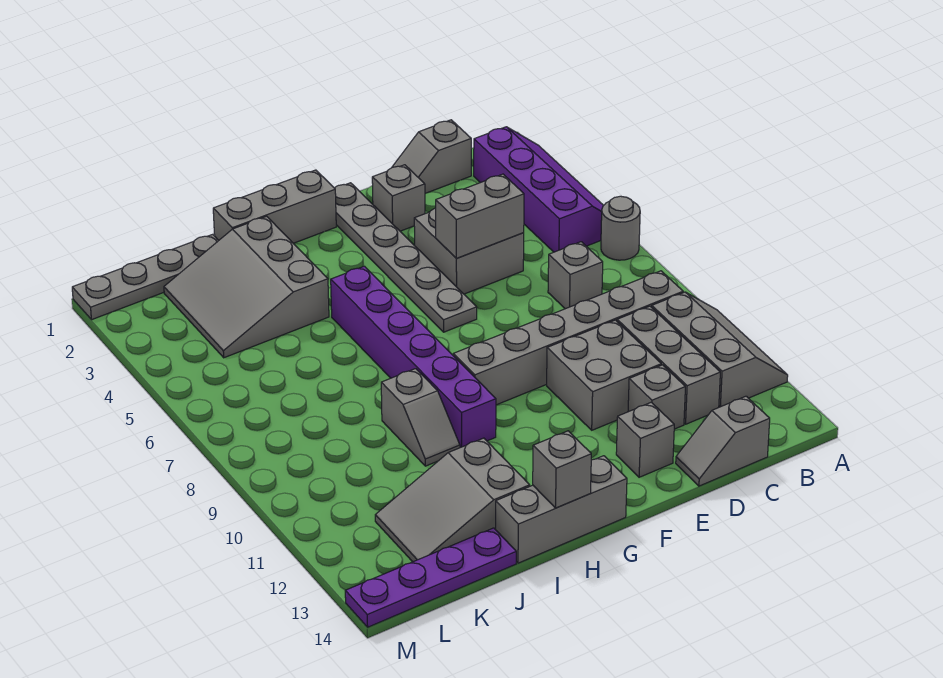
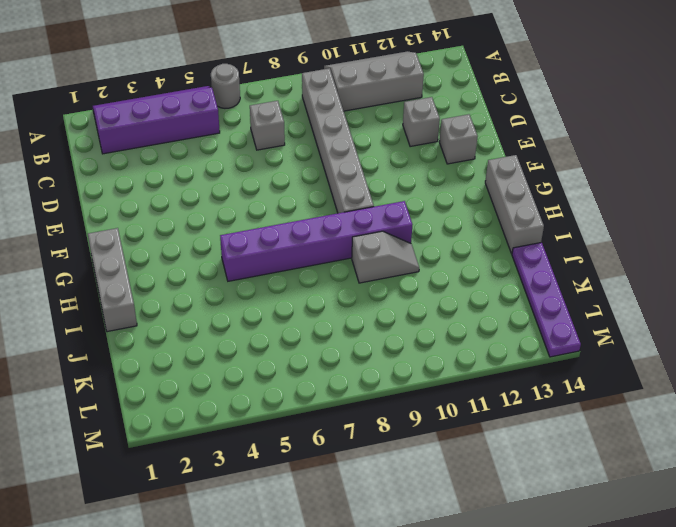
none -> grey 1x2 slope [392,120,471,194]
none -> grey 1x3 brick [617,306,720,424]
none -> grey 1x2 slope [676,396,770,486]

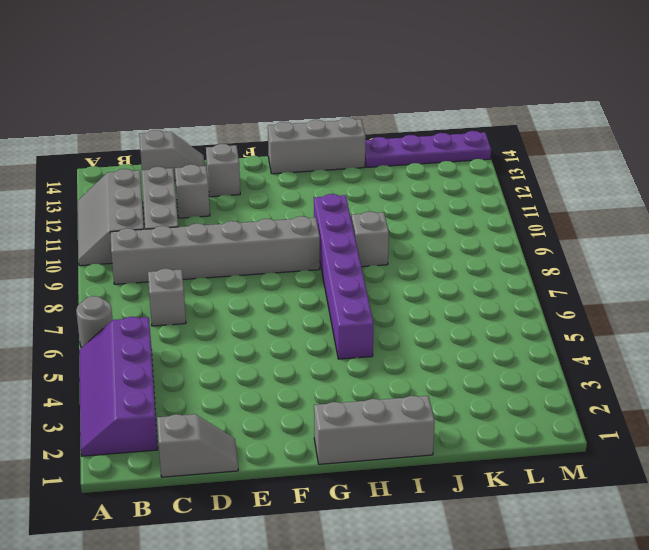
none -> grey 2x2 brick [414,208,524,294]
none -> grey 2x2 brick [547,320,661,430]
none -> grey 1x1 brick [372,165,425,231]

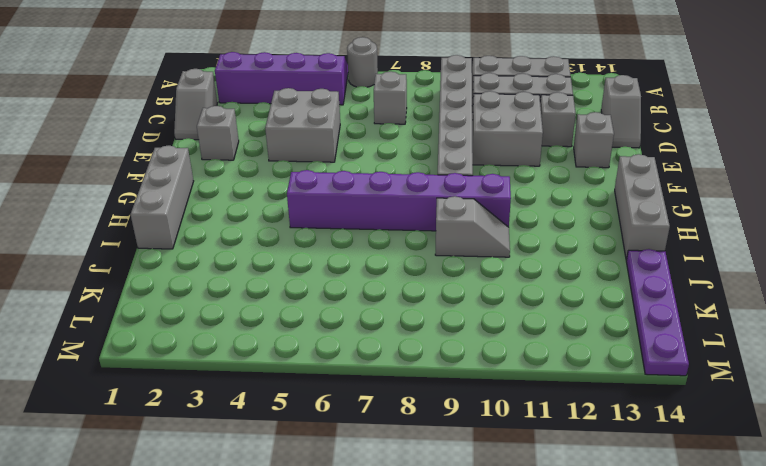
none -> grey 1x6 plate [335,183,477,332]
none -> grey 3x3 slope [164,216,329,358]
none -> grey 2x3 slope [375,438,530,562]

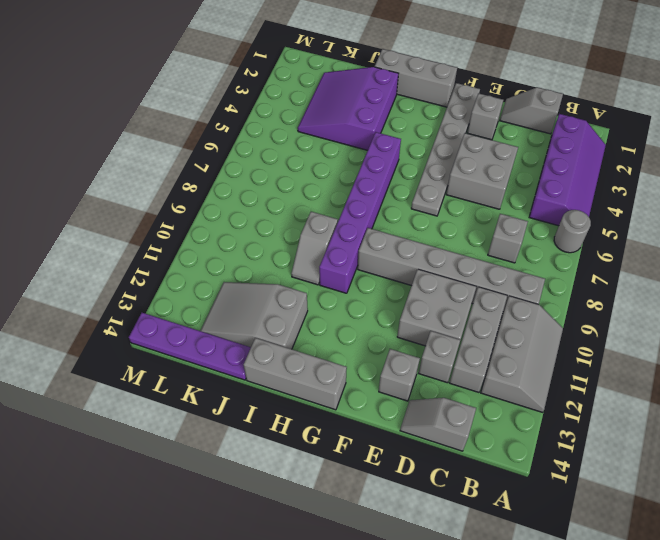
purple 3x3 slope [298,67,399,150] -> grey 3x3 slope [164,216,329,358]
none -> grey 1x4 plate [72,234,219,320]
none -> grey 1x2 brick [436,174,524,259]
none -> grey 1x1 brick [533,431,591,508]

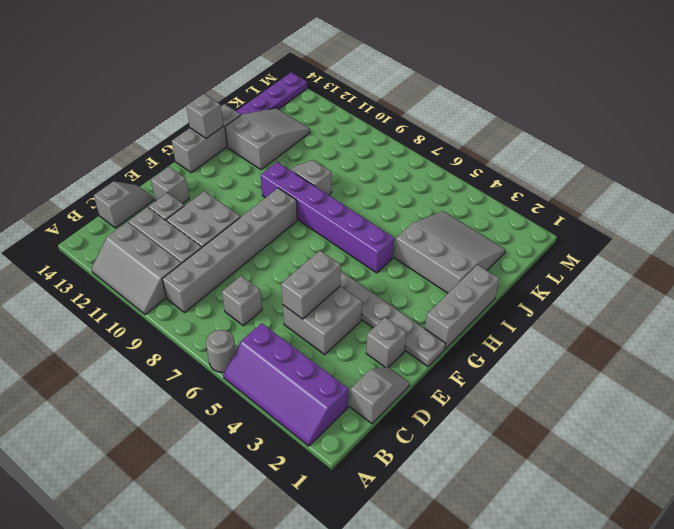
none -> grey 1x4 plate [72,234,219,320]

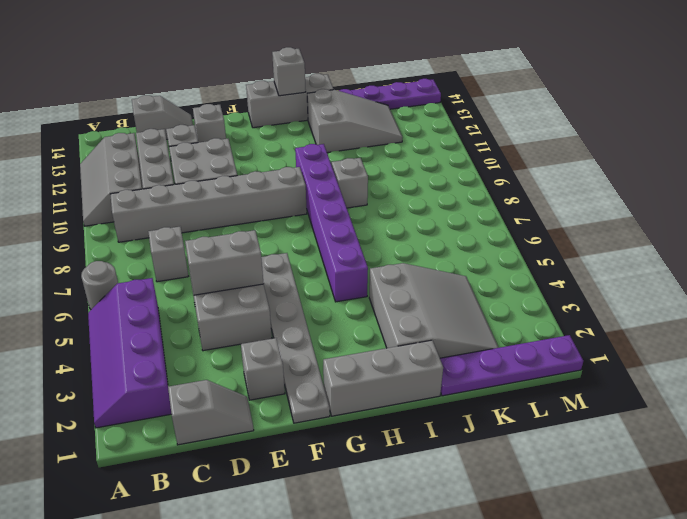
purple 1x4 plate [440,335,583,396] -> grey 1x4 plate [72,234,219,320]

